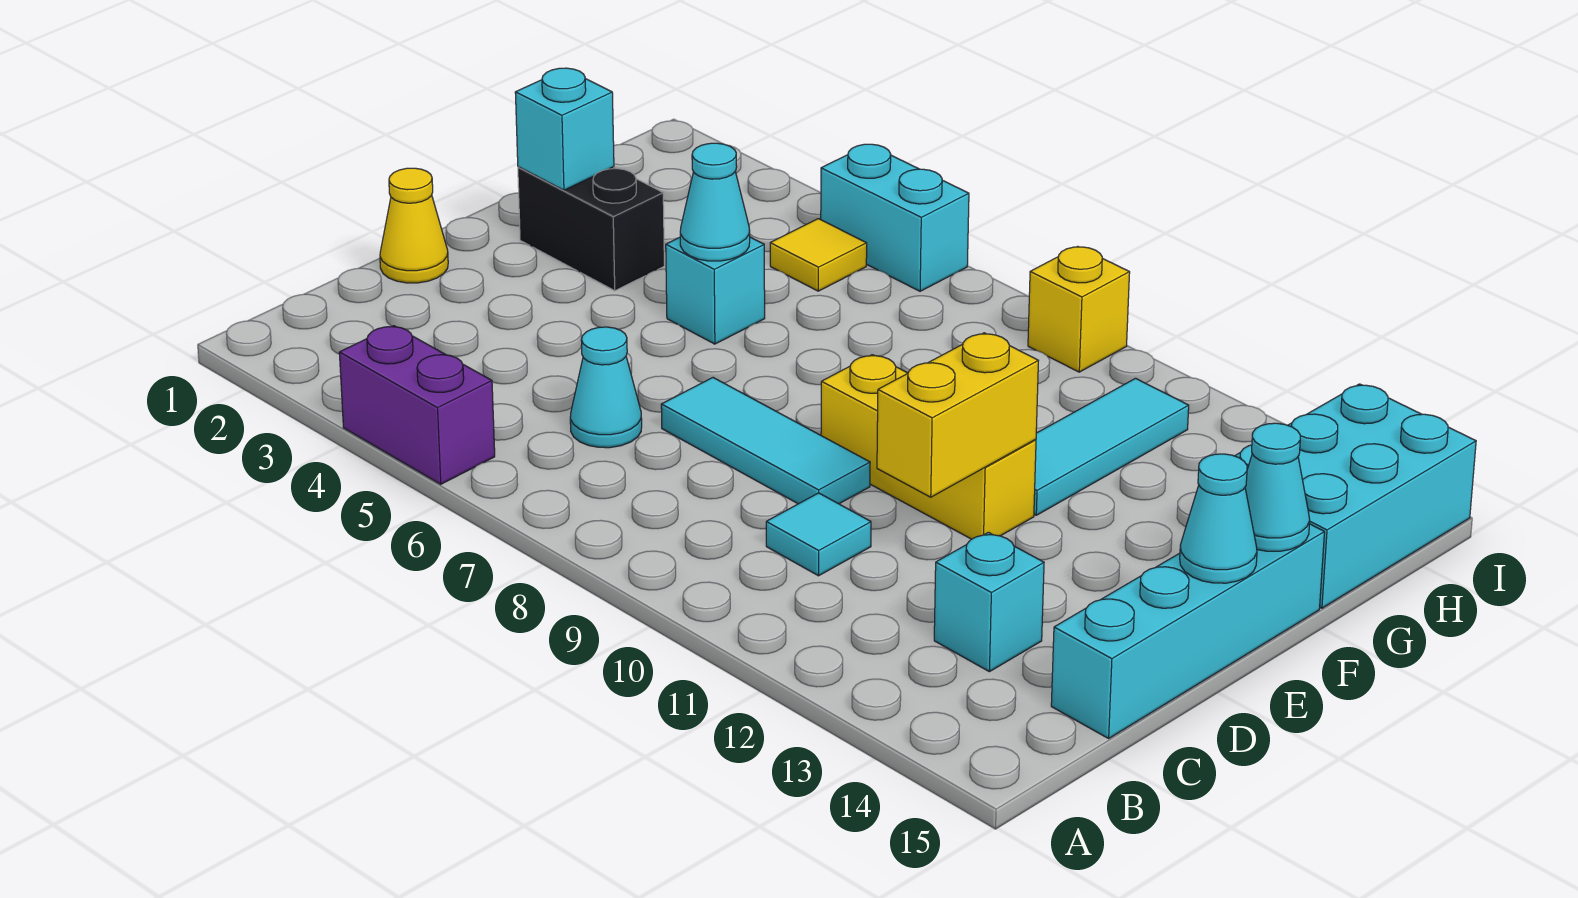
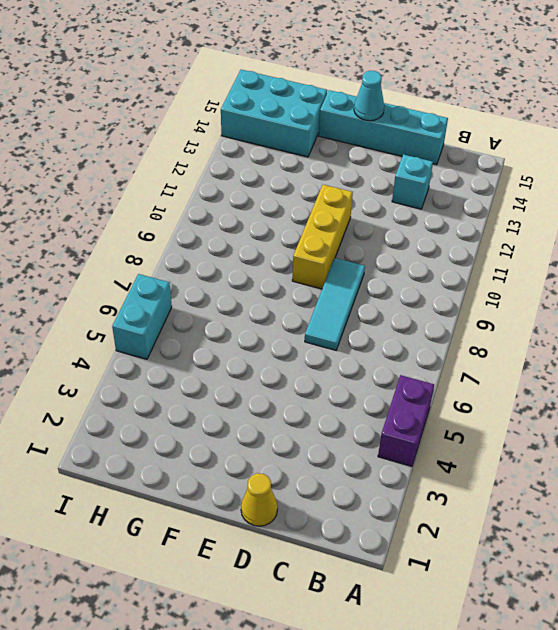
none -> cyan 1x1 cone [570,327,642,448]
none -> cyan 1x1 tile [766,493,871,576]
none -> black 1x2 brick [518,167,664,291]

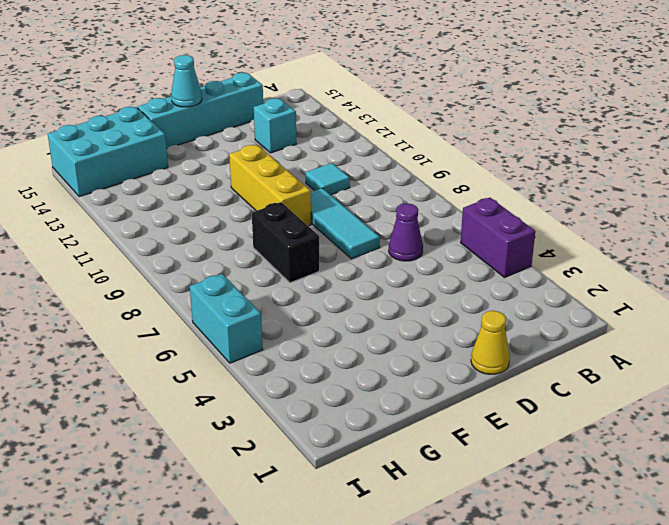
purple 1x1 cone [389,203,423,261] -> cyan 1x1 cone [570,327,642,448]
black 1x2 brick [252,202,319,283] -> black 1x2 brick moved to [518,167,664,291]
none -> cyan 1x1 brick [666,237,765,344]
none -> cyan 1x3 tile [1034,378,1189,515]
none -> yellow 1x1 tile [770,219,867,291]

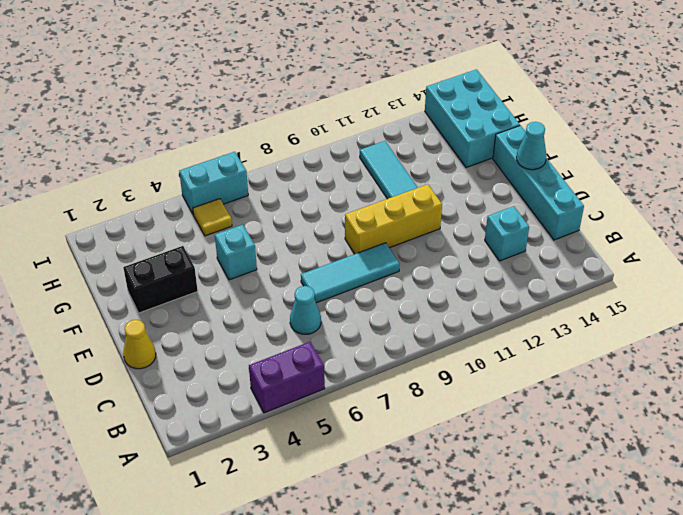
none -> cyan 1x1 tile [766,493,871,576]
none -> yellow 1x1 brick [1028,246,1130,372]
none -> yellow 1x2 brick [877,333,1038,497]

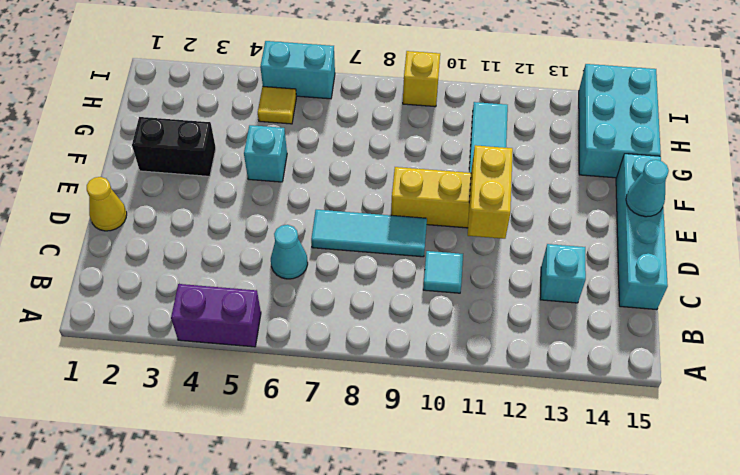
none -> cyan 1x1 brick [515,68,614,190]
none -> cyan 1x1 cone [680,143,750,261]
none -> cyan 1x1 cone [1245,423,1310,551]

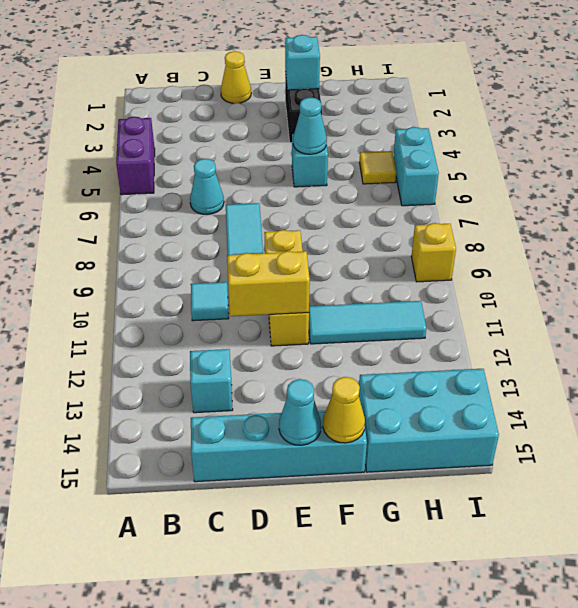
yellow 1x1 cone [323,377,365,443] -> cyan 1x1 cone [1245,423,1310,551]

